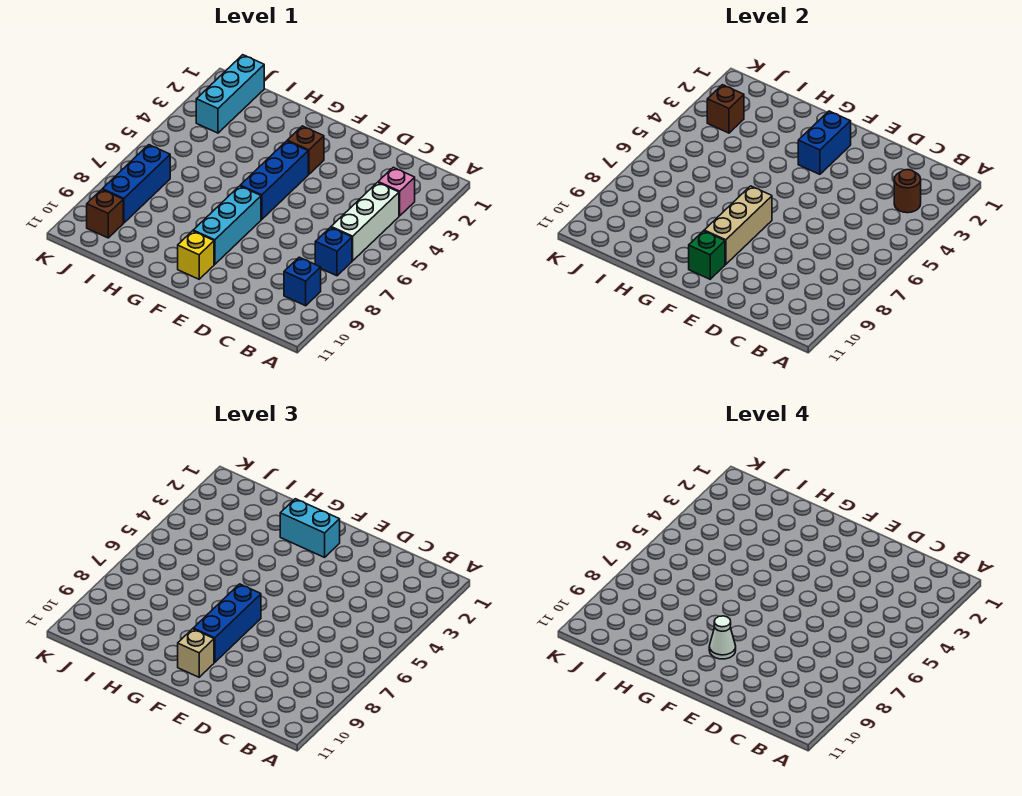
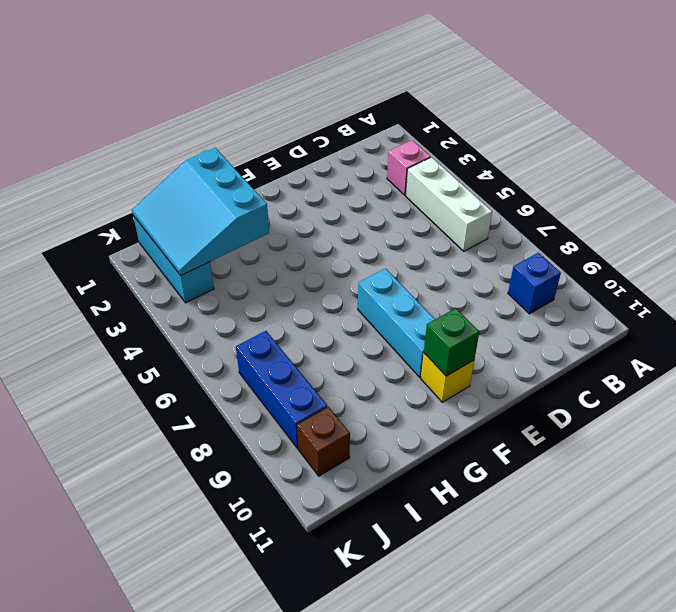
cyan 3x3 slope [132,148,269,276] -> brown 1x1 brick [707,85,744,133]
none -> blue 1x1 brick [315,227,352,276]
none -> brown 1x1 brick [287,126,324,174]
none -> blue 1x3 brick [240,141,308,219]

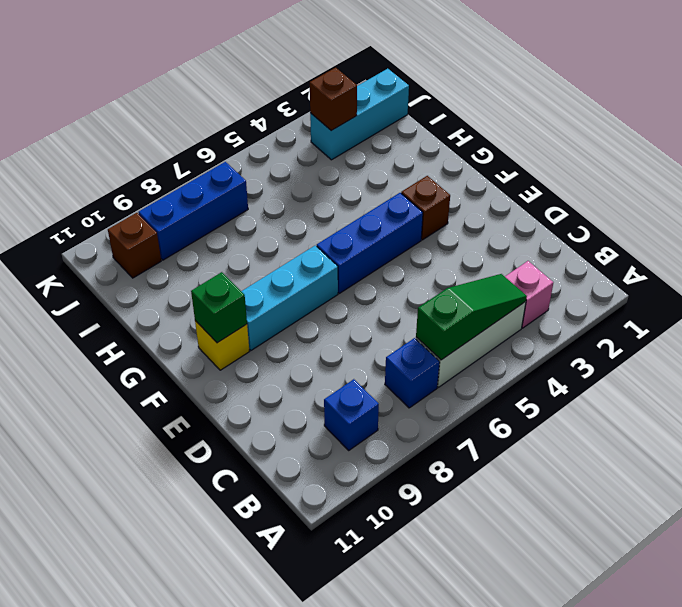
green 1x3 slope [416,274,527,360] -> none
none -> brown 1x1 round brick [894,170,921,213]
none -> blue 1x2 brick [798,111,851,174]
none -> tan 1x3 brick [704,186,772,264]

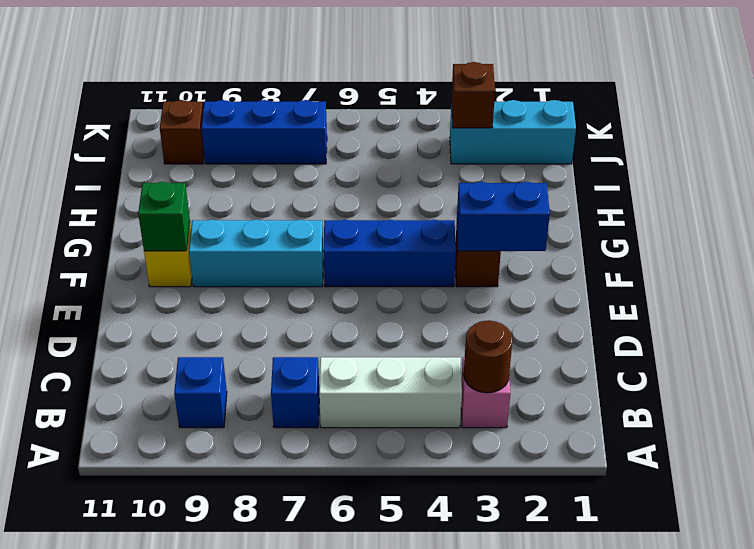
none -> tan 1x3 brick [704,186,772,264]
none -> cyan 1x2 brick [280,499,340,557]
none -> blue 1x3 brick [193,584,261,662]

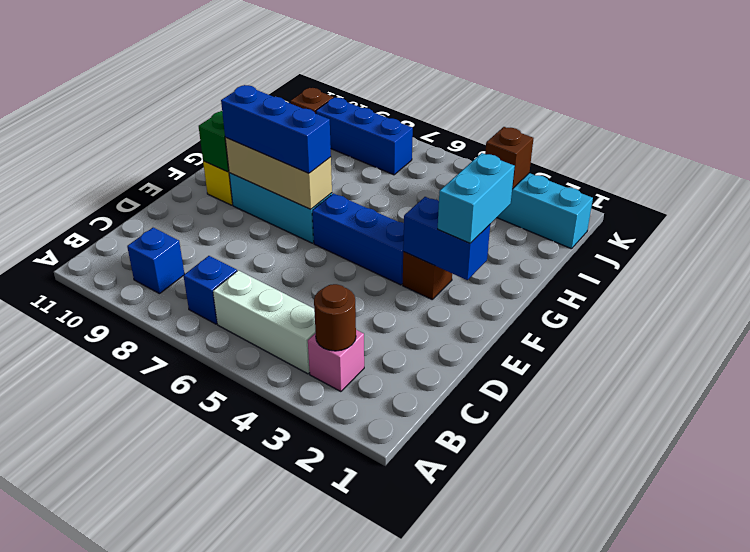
none -> tan 1x1 brick [178,629,214,677]
none -> white 1x1 cone [709,616,736,659]

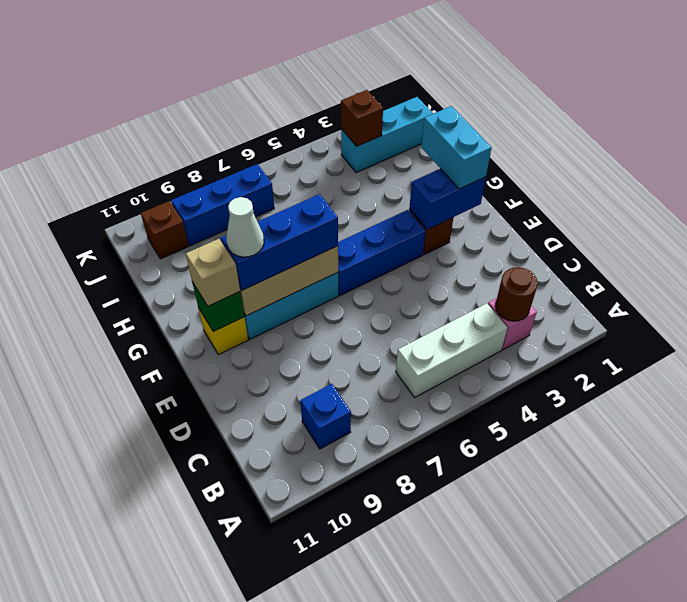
none -> blue 1x1 brick [315,227,352,276]

